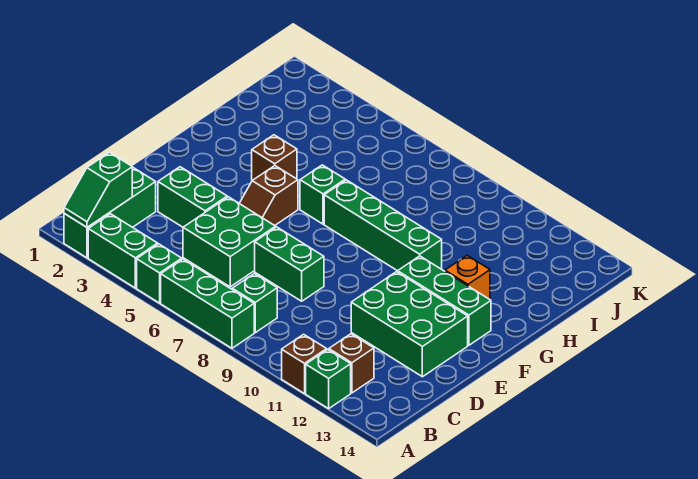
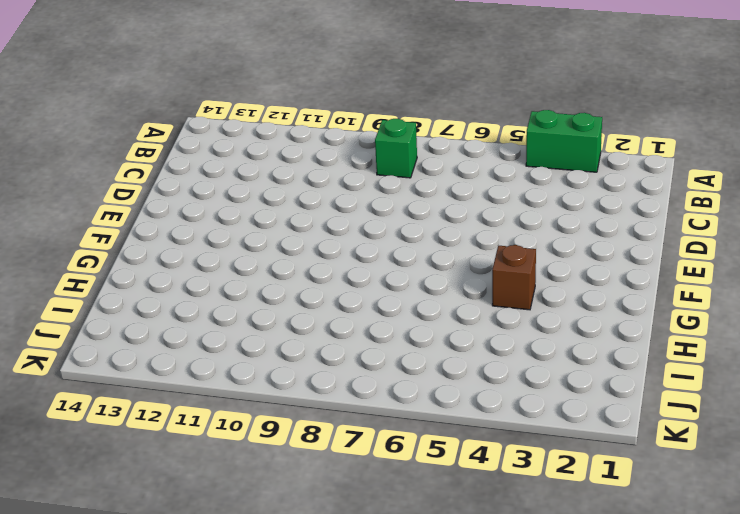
none -> green 1x3 brick [64,167,156,258]
none -> green 1x1 brick [137,244,182,303]
none -> green 1x3 brick [161,259,254,348]

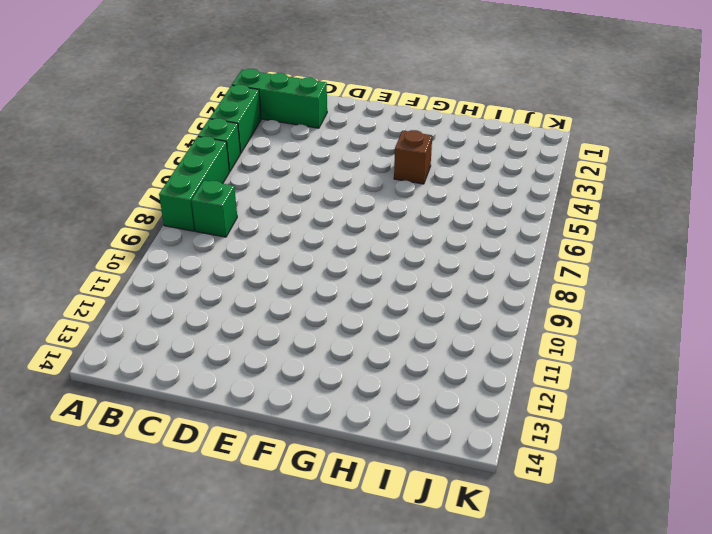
none -> brown 1x1 brick [282,334,327,394]
none -> green 1x1 brick [306,349,351,409]
none -> brown 1x1 brick [329,334,374,393]

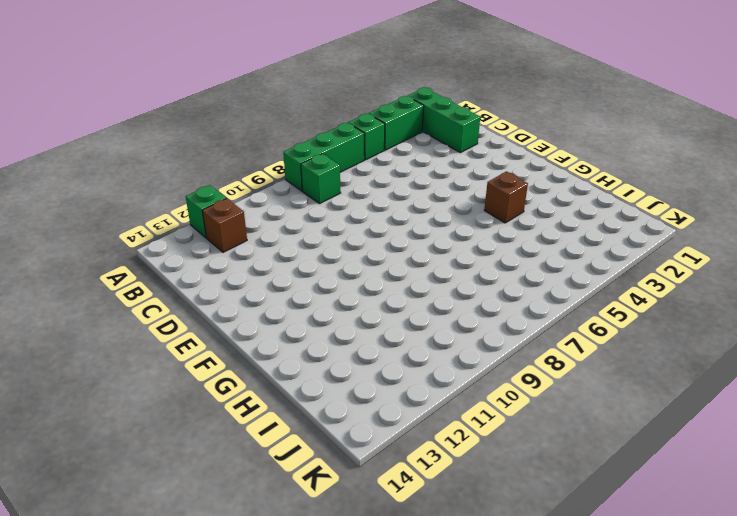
none -> brown 1x1 brick [282,334,327,394]
none -> green 2x2 brick [183,197,276,287]
none -> green 1x2 brick [158,167,227,227]

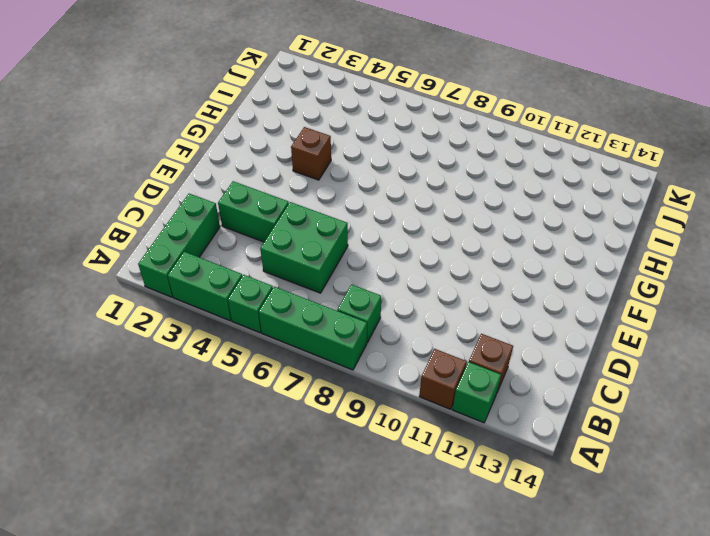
none -> green 1x2 brick [255,227,324,301]
none -> green 2x3 brick [351,272,468,377]
none -> brown 1x2 slope [239,166,298,226]

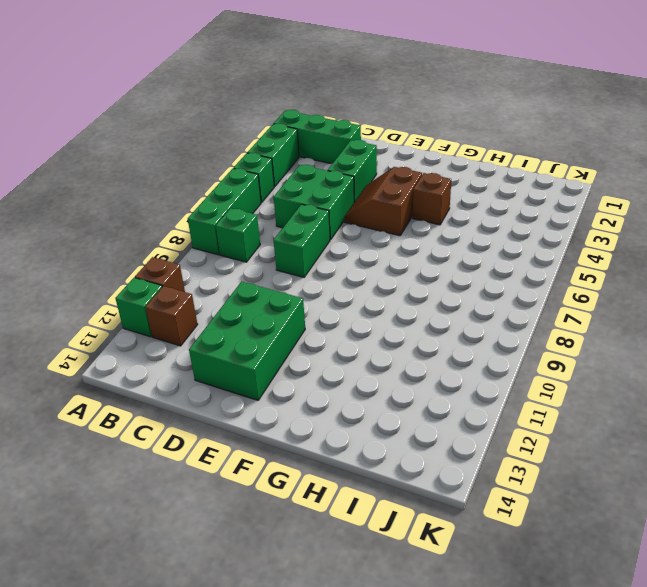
brown 2x2 slope [344,167,422,236] -> brown 1x2 slope [239,166,298,226]
none -> green 1x3 brick [398,256,491,345]
none -> green 1x1 brick [300,165,345,224]
none -> green 1x4 brick [324,180,442,271]

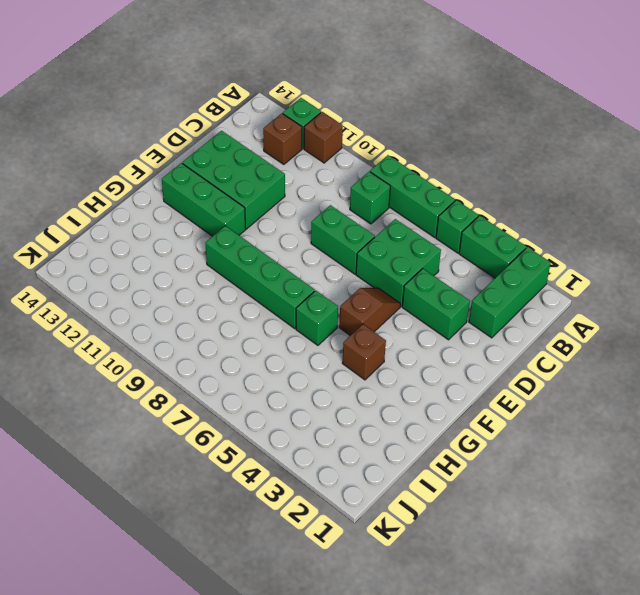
none -> orange 1x1 brick [445,255,490,299]
none -> green 1x2 slope [64,153,132,227]

